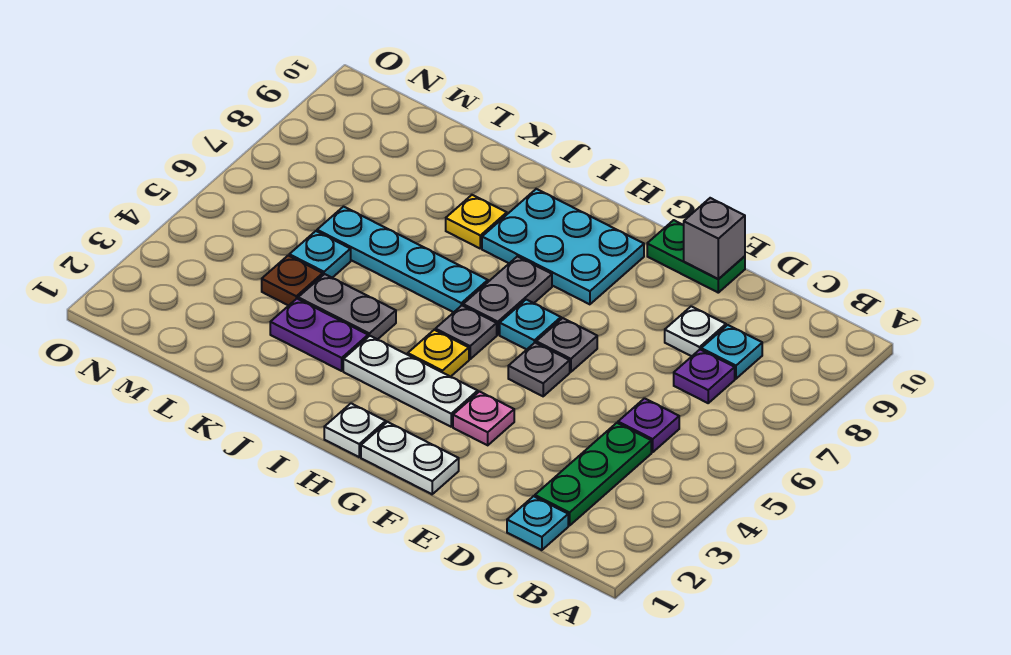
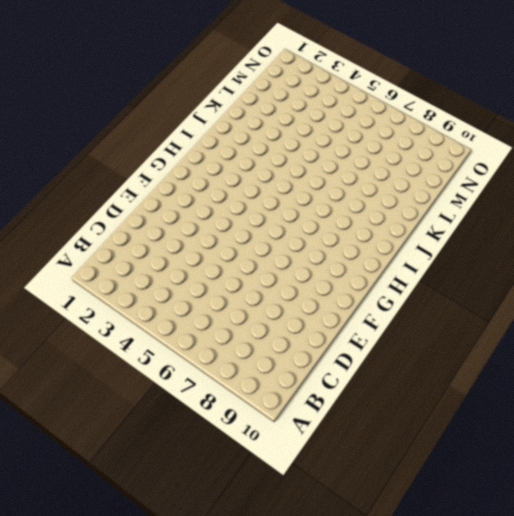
none -> cyan 1x1 plate [507,496,568,550]
none -> green 1x3 plate [535,423,651,526]
none -> purple 1x1 plate [618,398,679,452]

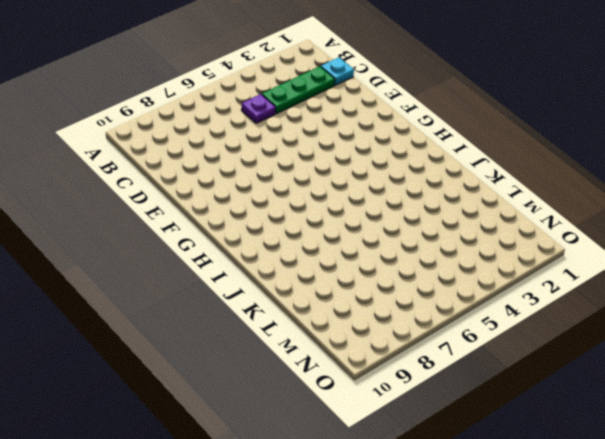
none -> purple 1x1 plate [674,350,735,403]
none -> cyan 1x1 plate [701,325,762,379]
none -> white 1x1 plate [665,306,726,356]

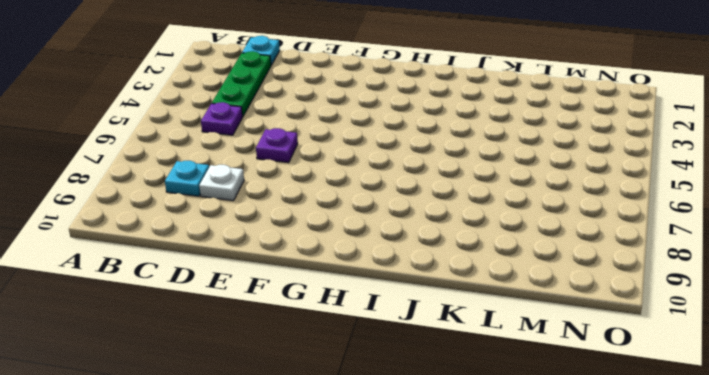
purple 1x1 plate [256,128,298,163] -> purple 1x1 plate moved to [674,350,735,403]
none -> green 1x2 plate [647,220,745,293]
none -> white 1x2 plate [361,422,459,494]
none -> pink 1x1 plate [453,392,514,445]

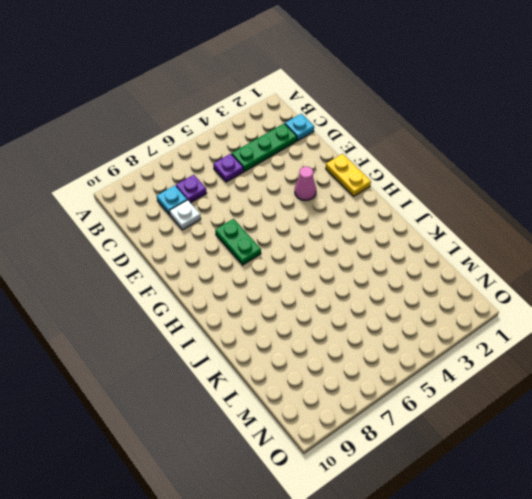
yellow 1x2 plate [326,154,371,196] -> white 1x2 plate [361,422,459,494]
pink 1x1 cone [295,167,316,201] -> pink 1x1 plate [453,392,514,445]
green 1x2 plate [215,219,261,265] -> green 1x2 plate moved to [647,220,745,293]
none -> grey 1x1 plate [508,343,570,396]
none -> grey 1x1 plate [536,318,597,372]
none -> white 1x3 plate [343,336,478,427]

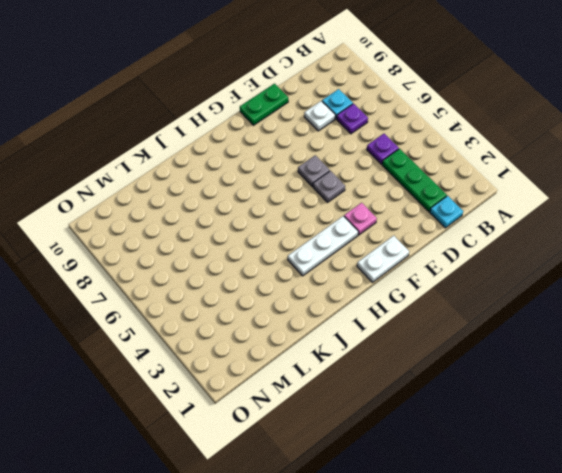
none -> cyan 1x1 plate [500,300,561,350]
none -> cyan 2x3 plate [482,189,644,304]
none -> white 1x1 plate [324,403,386,457]

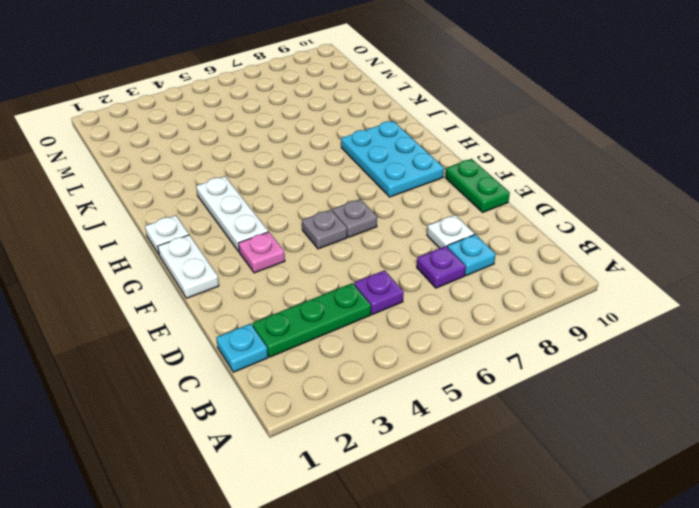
none -> cyan 1x1 plate [500,300,561,350]
none -> yellow 1x1 plate [408,330,469,377]
none -> grey 1x1 plate [435,306,497,359]

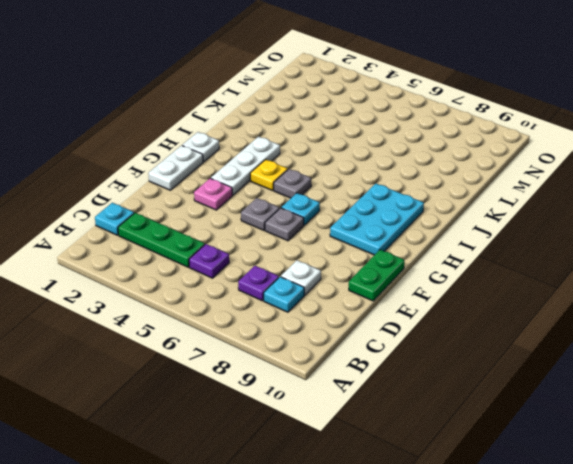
none -> grey 1x2 plate [463,256,552,335]
none -> cyan 1x4 plate [317,207,488,312]
none -> purple 1x2 plate [270,299,368,371]

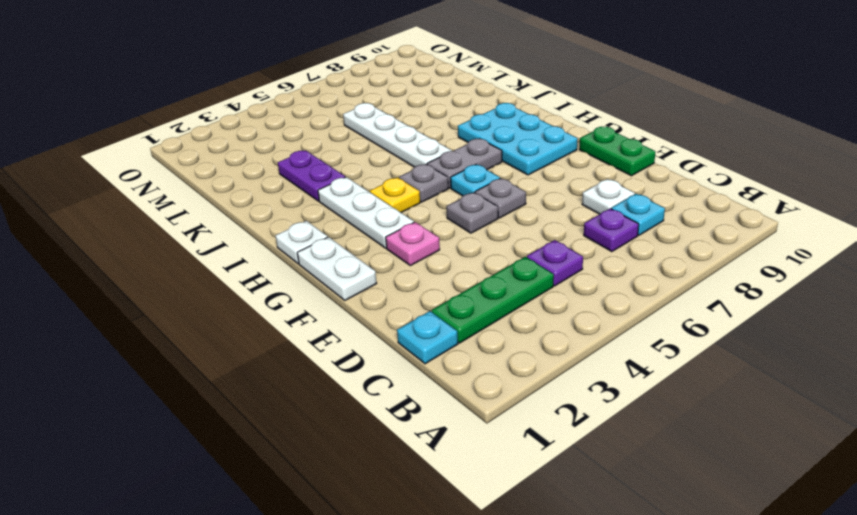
white 1x4 plate [343,103,452,167] -> cyan 1x4 plate [317,207,488,312]
none -> grey 1x2 plate [298,274,396,340]
none -> yellow 1x1 plate [446,195,507,248]
none -> brown 1x1 plate [262,256,323,306]

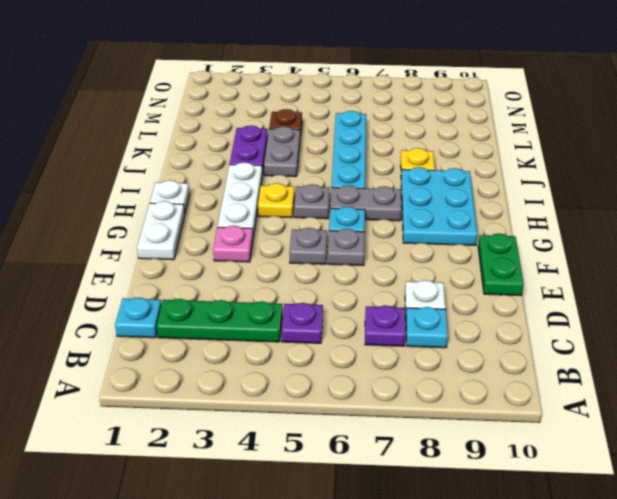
none -> cyan 1x1 plate [289,231,351,278]
none -> grey 1x1 brick [684,198,745,279]

